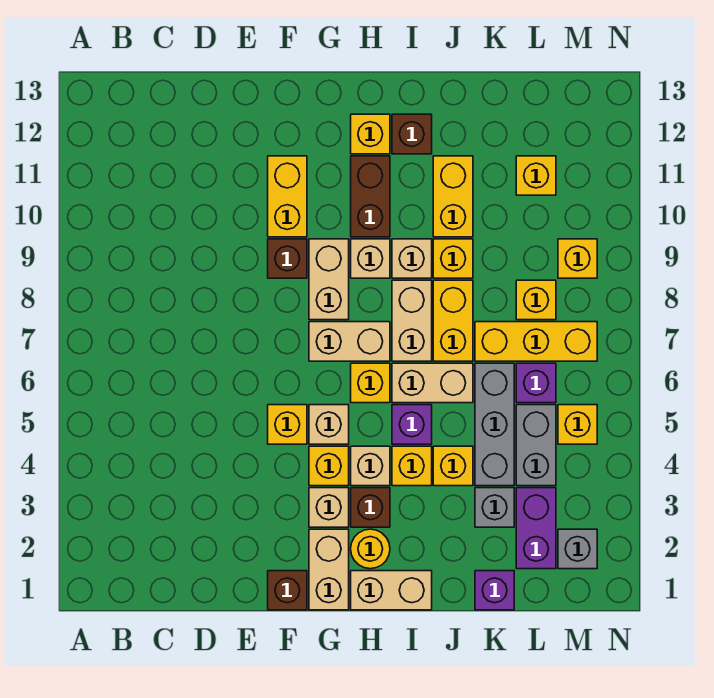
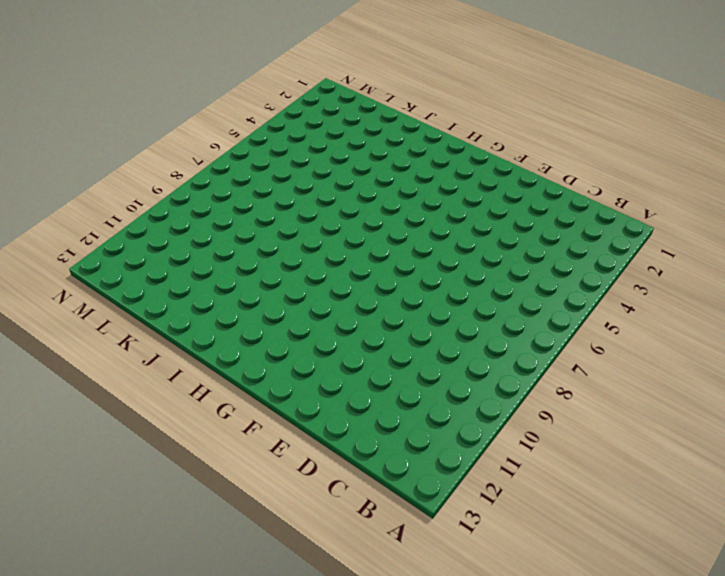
none -> brown 1x1 brick [268,571,307,610]
none -> yellow 1x1 brick [268,405,307,444]
none -> brown 1x1 brick [268,239,307,278]
none -> yellow 1x2 brick [268,156,307,237]

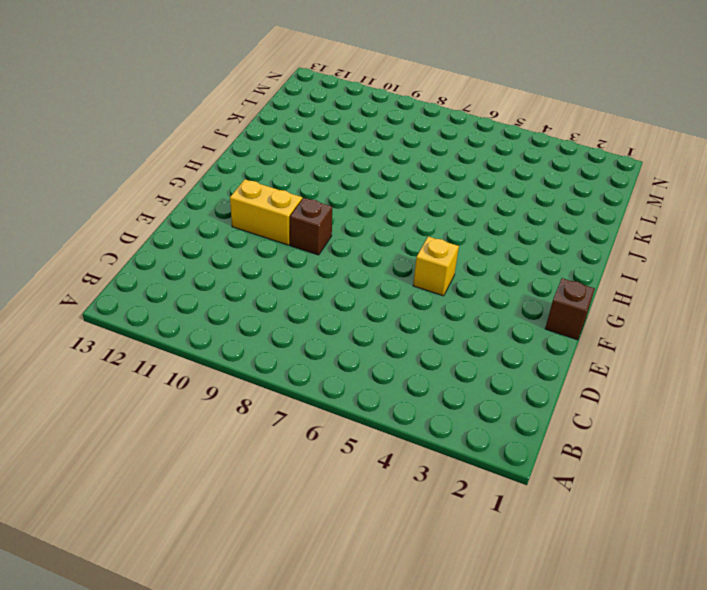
none -> tan 1x2 brick [309,529,349,610]
none -> tan 1x1 brick [309,488,349,527]
none -> yellow 1x1 brick [309,446,349,486]
none -> tan 1x1 brick [309,405,349,444]

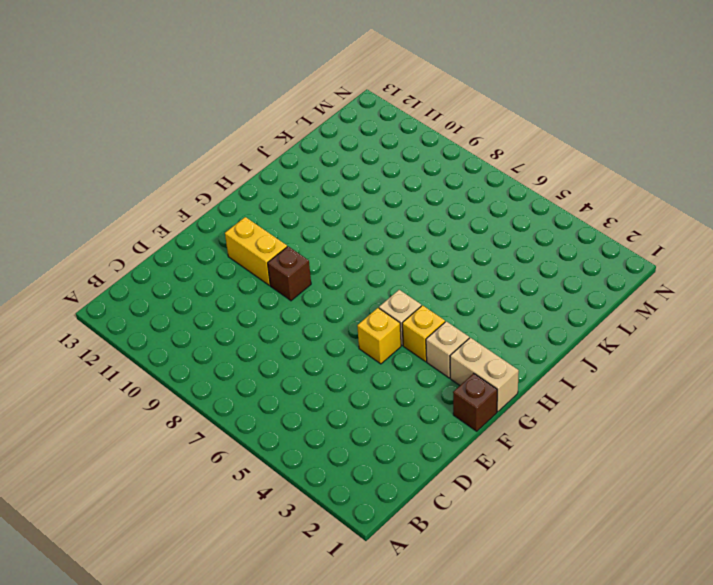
none -> tan 1x2 brick [309,322,390,361]
none -> tan 1x2 brick [309,239,349,320]
none -> tan 1x2 brick [351,571,432,610]
none -> yellow 1x1 round brick [351,529,390,569]

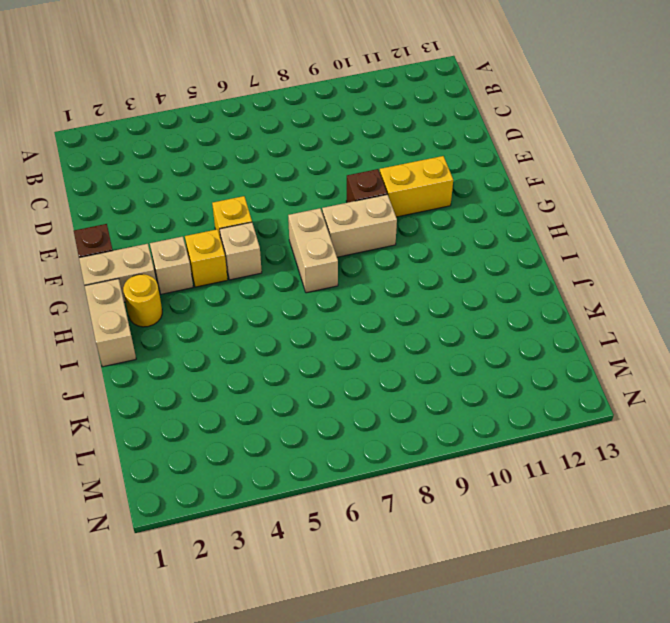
none -> brown 1x1 brick [351,488,390,527]
none -> tan 1x1 brick [351,446,390,486]
none -> yellow 1x1 brick [351,363,390,403]
none -> tan 1x1 brick [351,239,390,278]

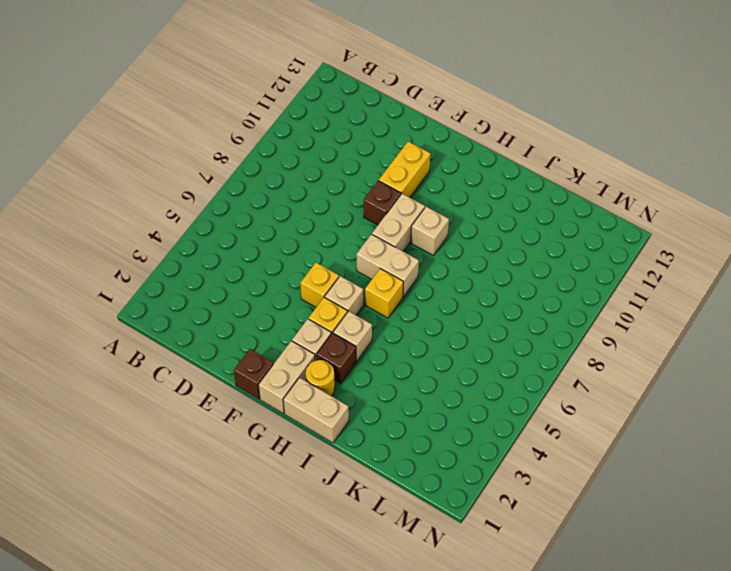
none -> brown 1x2 brick [351,156,390,237]
none -> yellow 1x1 brick [351,114,390,154]
none -> yellow 1x1 brick [392,446,432,486]
none -> purple 1x1 brick [392,405,432,444]

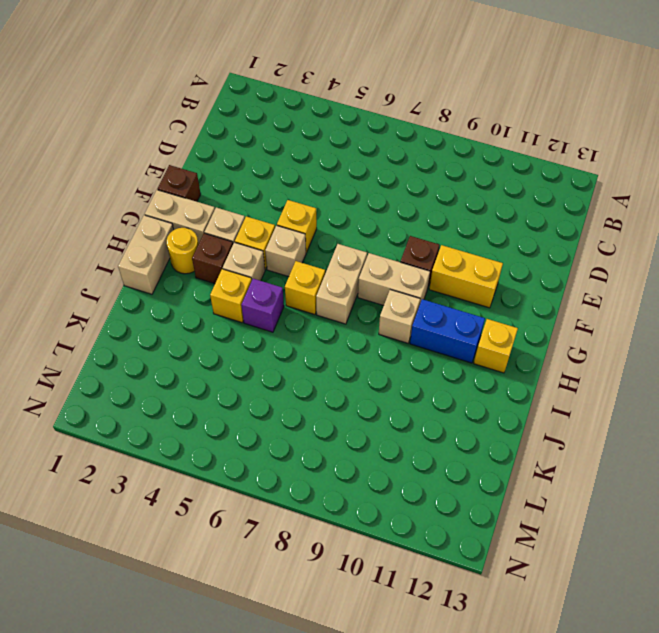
blue 1x2 brick [410,299,485,363] -> brown 1x2 brick [351,156,390,237]
none -> tan 1x2 brick [392,363,473,403]
none -> tan 1x2 brick [392,280,432,361]
none -> tan 1x1 brick [392,239,432,278]
none -> brown 1x1 brick [392,114,432,154]

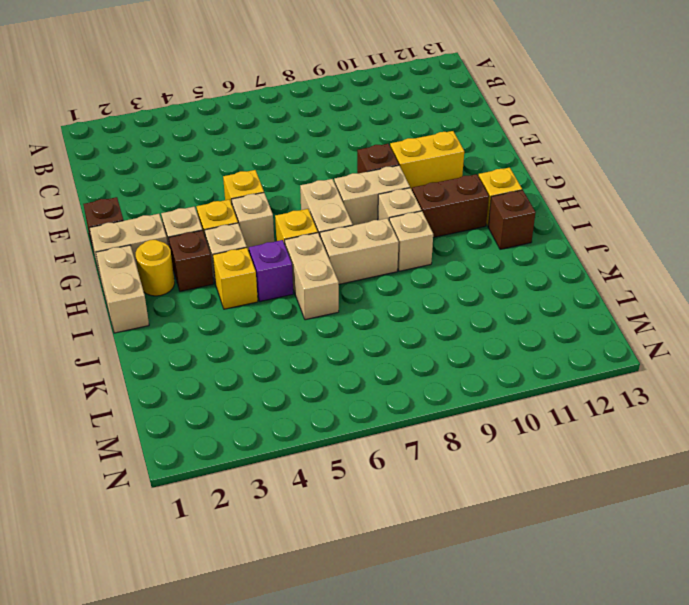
none -> yellow 1x1 brick [433,446,473,486]
none -> yellow 1x2 brick [433,280,473,361]
none -> yellow 1x1 brick [433,239,473,278]
none -> yellow 1x2 brick [433,156,473,237]

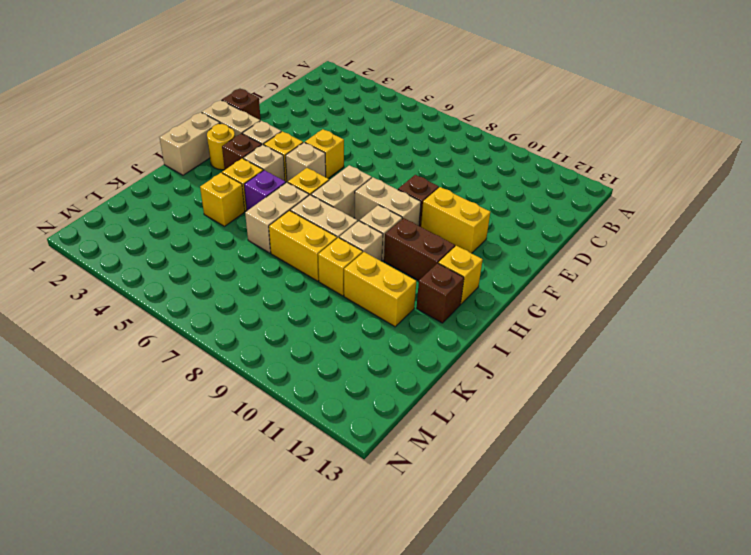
none -> purple 1x1 brick [475,571,514,610]
none -> grey 1x1 brick [475,488,514,527]
none -> grey 1x3 brick [475,363,514,486]
none -> yellow 1x3 brick [475,322,597,361]

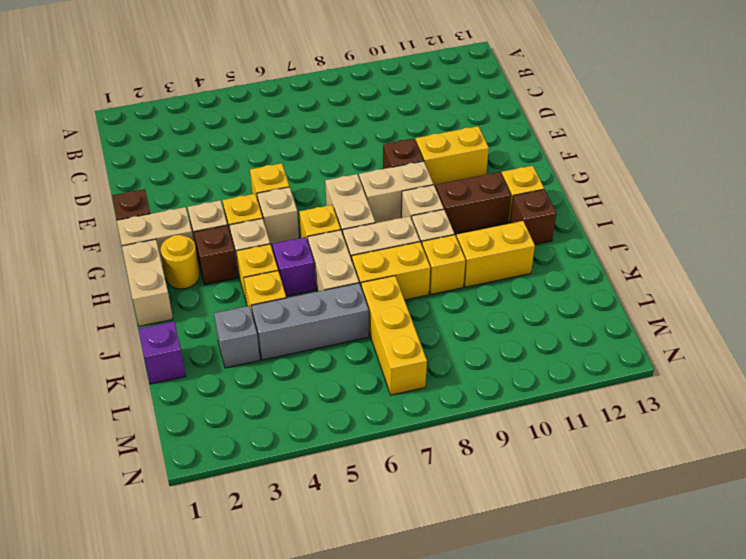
none -> purple 1x2 brick [516,488,556,569]
none -> grey 1x2 brick [516,405,556,486]
none -> purple 1x1 brick [516,363,556,403]
none -> yellow 1x1 brick [516,280,556,320]

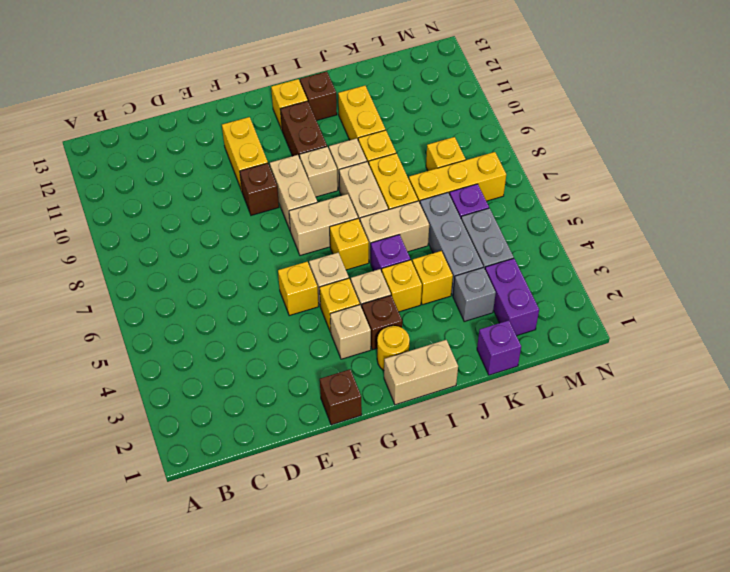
none -> tan 1x2 brick [309,529,349,610]
none -> yellow 1x1 brick [516,156,556,195]
none -> grey 1x1 brick [558,529,597,569]
none -> yellow 1x1 brick [558,405,597,444]

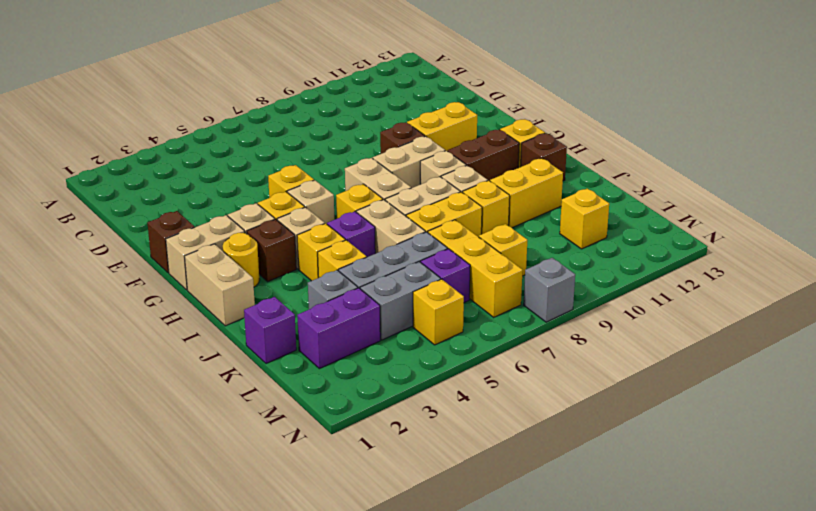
grey 1x1 brick [524,258,575,322] -> grey 1x1 brick moved to [558,529,597,569]
none -> yellow 1x1 brick [558,239,597,278]

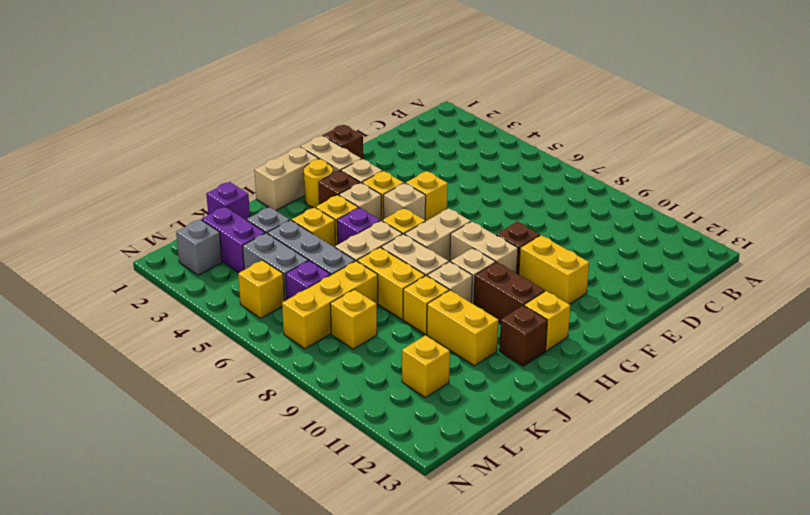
none -> yellow 1x1 brick [558,239,597,278]

